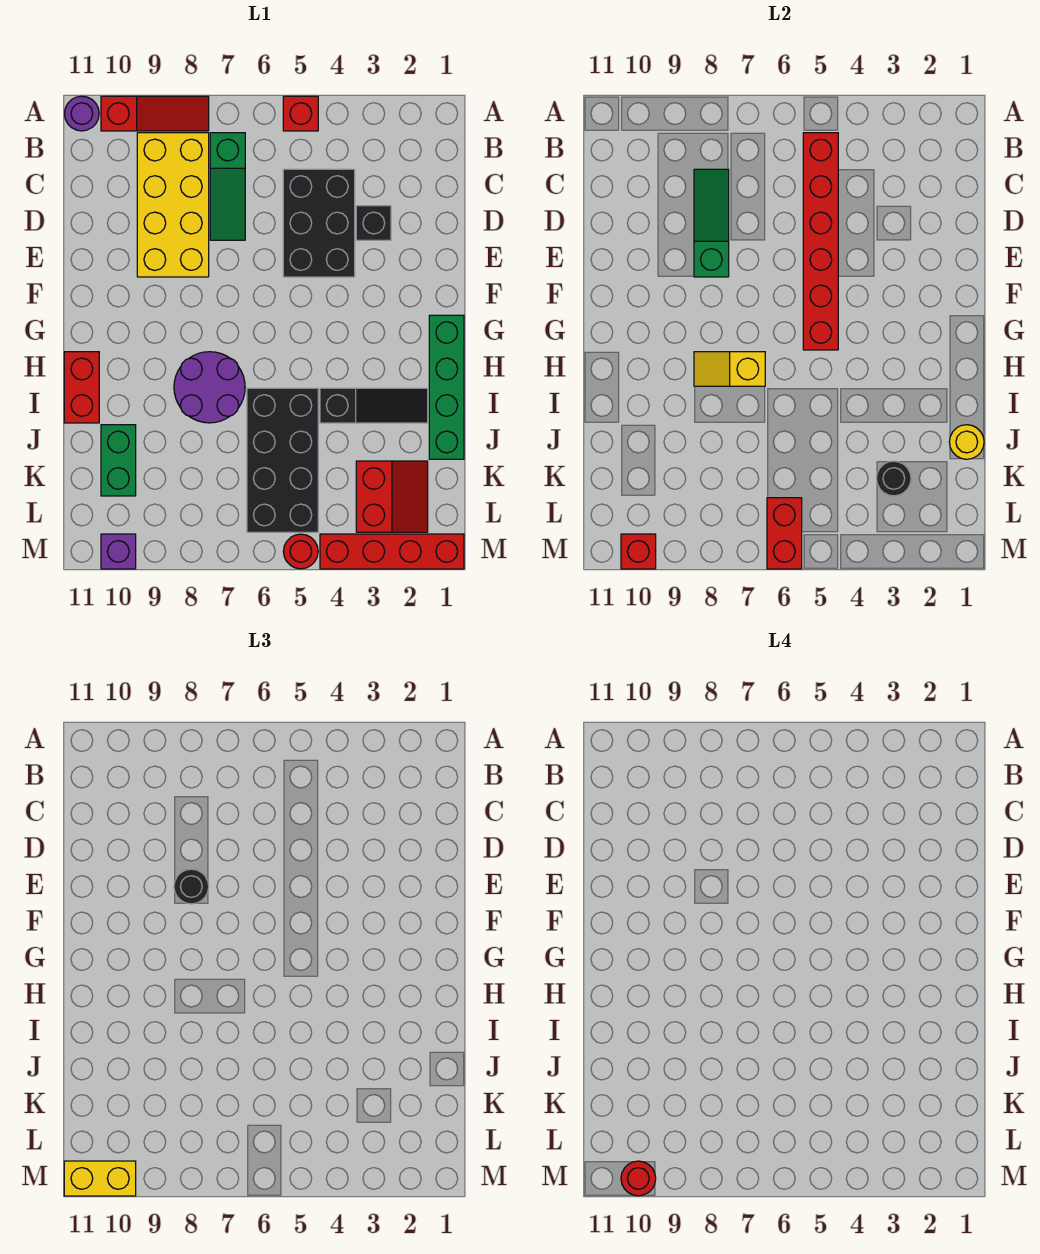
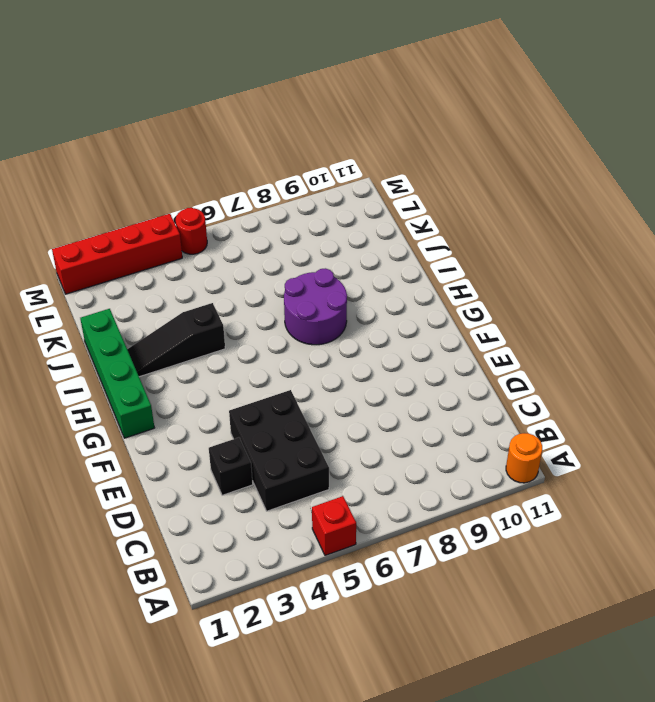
orange 1x1 round brick [506,433,542,483] -> purple 1x1 round brick [65,96,99,131]
none -> red 1x3 slope [101,96,209,131]
none -> green 1x3 slope [210,133,245,240]
none -> yellow 2x4 brick [137,133,209,277]

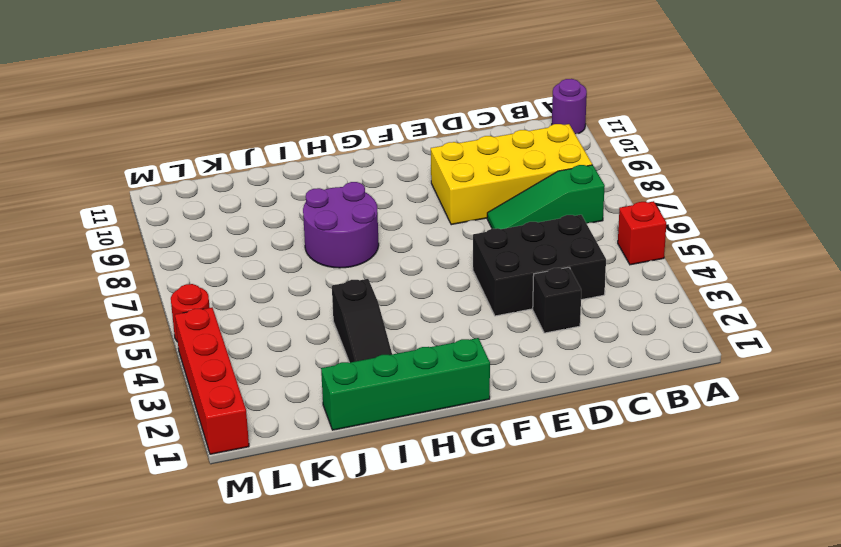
none -> red 1x3 slope [101,96,209,131]
none -> red 1x2 brick [64,352,99,423]
none -> black 2x4 brick [247,388,318,532]

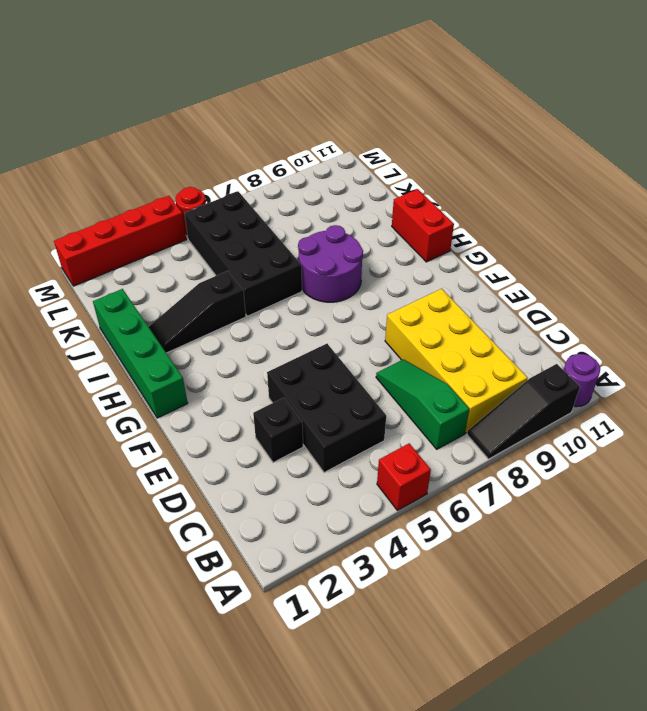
black 1x3 slope [467,364,580,459] -> red 1x3 slope [101,96,209,131]
none -> green 1x2 brick [101,425,136,496]
none -> red 2x2 slope [356,461,428,532]
none -> purple 1x1 brick [101,534,136,569]

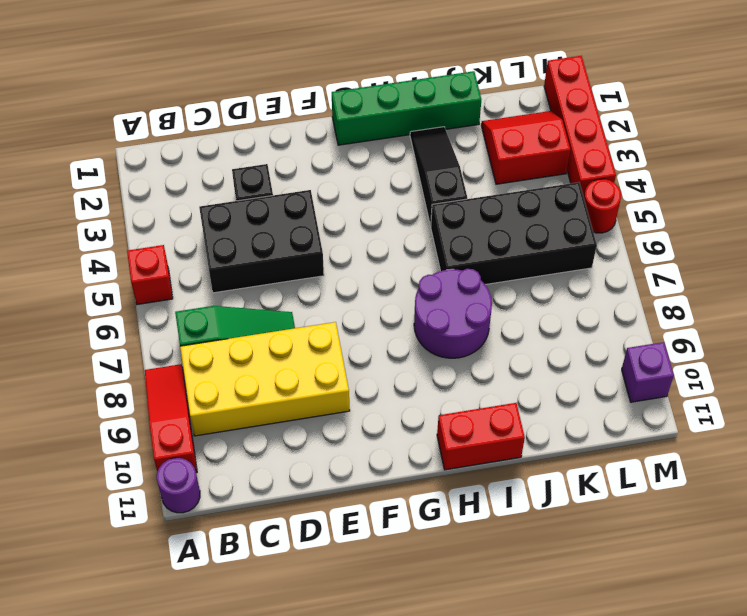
none -> green 1x2 brick [101,425,136,496]
none -> red 1x6 brick [803,133,838,350]
none -> green 1x3 slope [694,169,729,277]

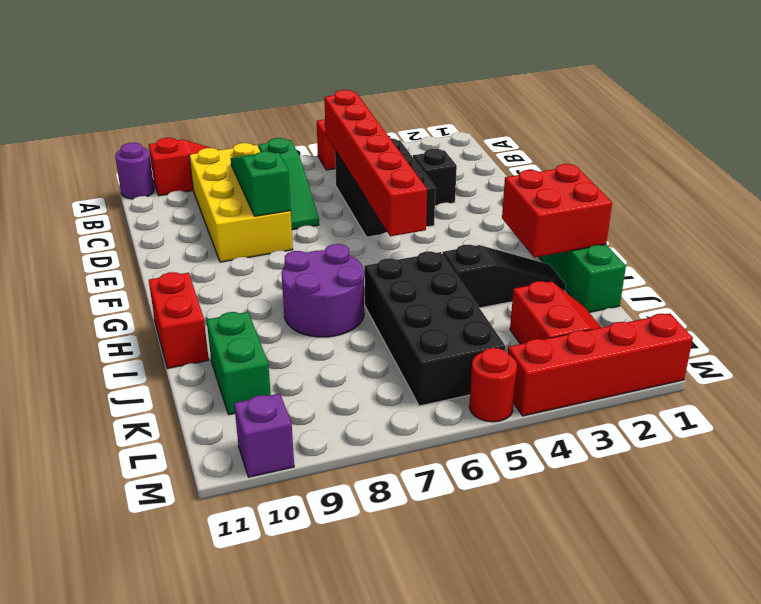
red 2x2 brick [502,164,612,257] -> none
none -> yellow 1x2 slope [694,352,765,386]
none -> yellow 1x1 round brick [949,425,984,459]
none -> black 1x1 round brick [876,461,911,496]

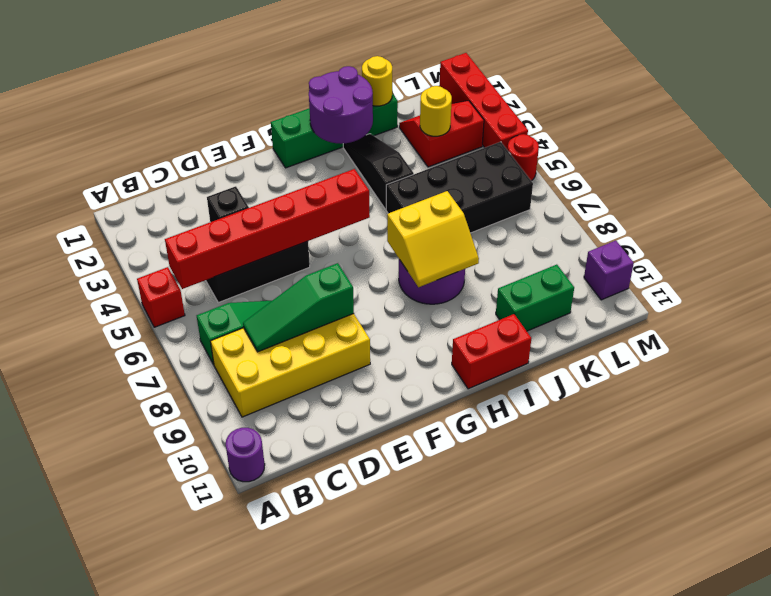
purple 2x2 round brick [309,66,373,144] -> none
yellow 2x2 slope [387,191,479,287] -> yellow 1x2 slope [694,352,765,386]
yellow 1x1 round brick [420,86,452,136] -> black 1x1 round brick [876,461,911,496]
none -> red 1x3 slope [101,96,209,131]
none -> red 1x2 brick [767,498,802,569]
none -> red 1x1 brick [621,534,656,569]

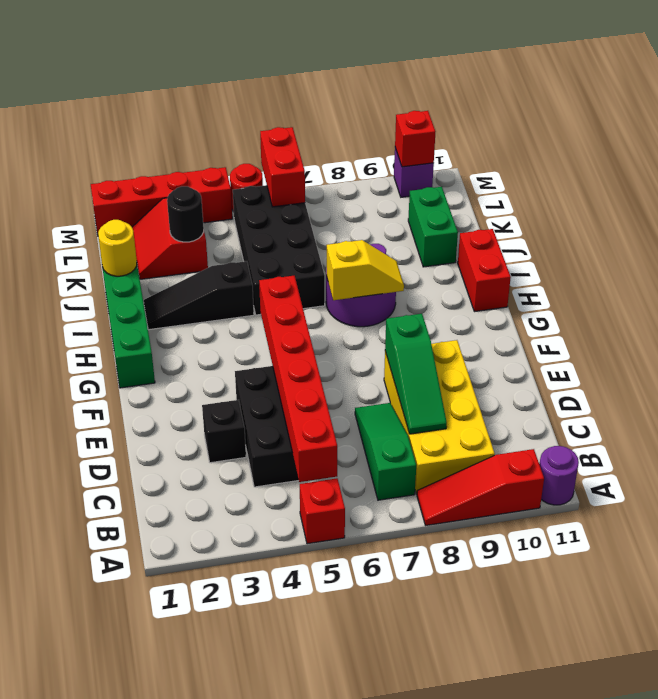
none -> black 1x1 round brick [174,869,209,904]
none -> yellow 1x2 brick [64,1161,136,1196]
none -> red 1x1 round brick [621,1161,656,1196]

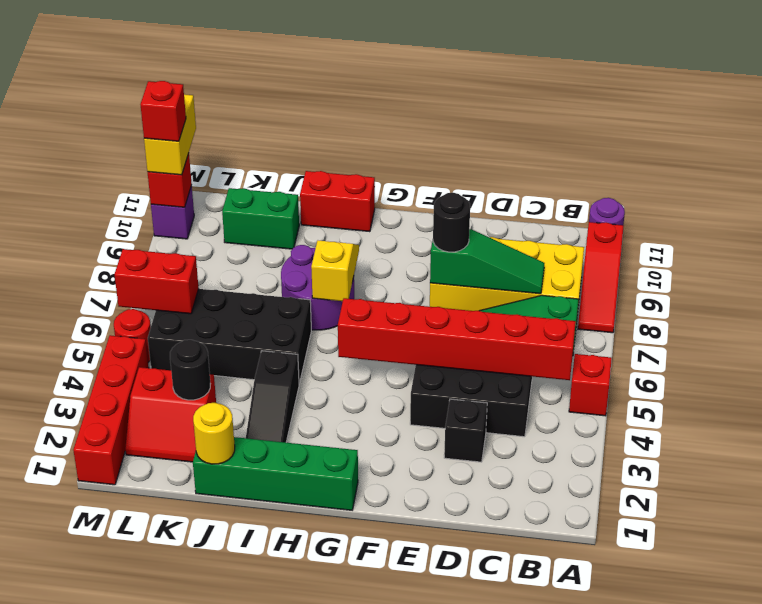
red 1x1 brick [140,81,186,141] -> red 1x1 round brick [621,1161,656,1196]

